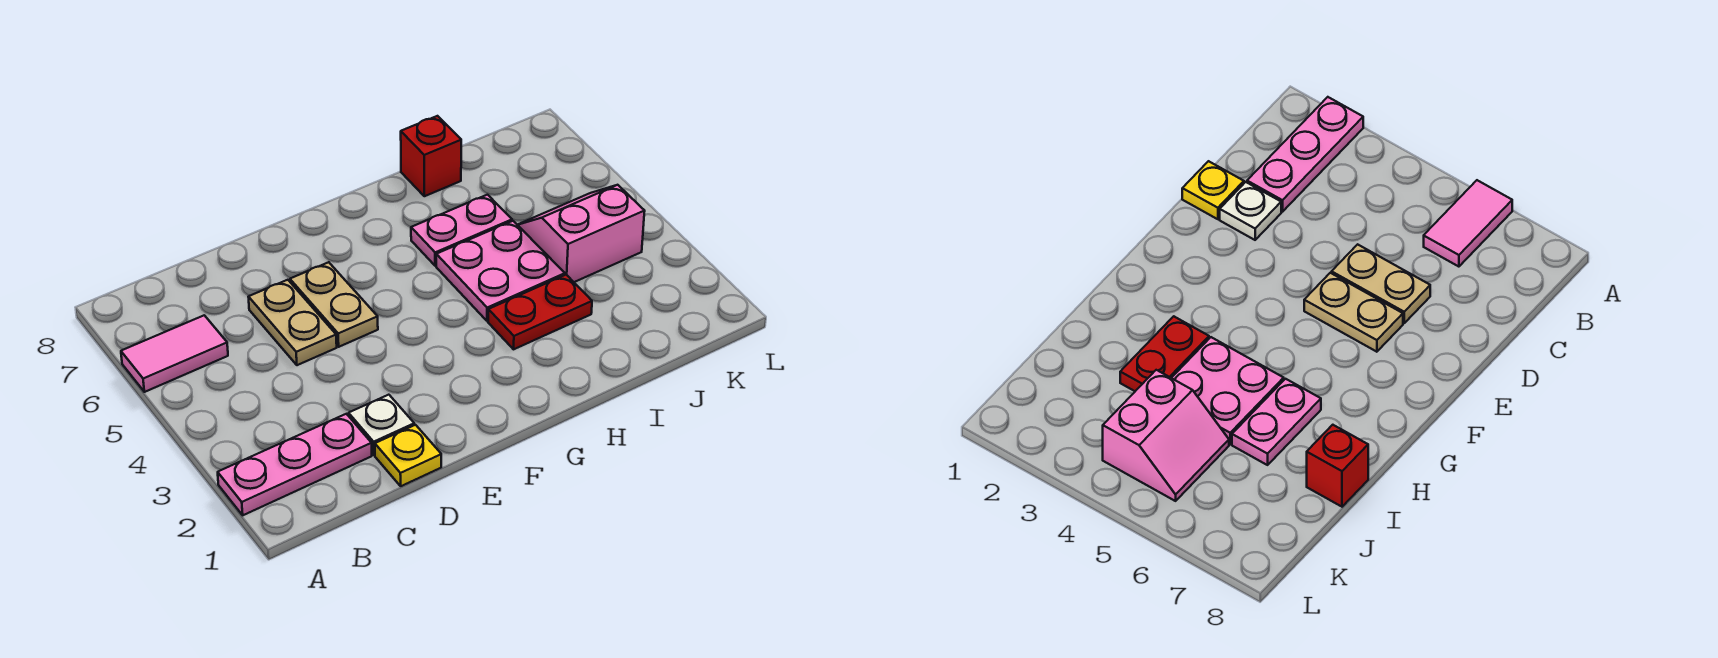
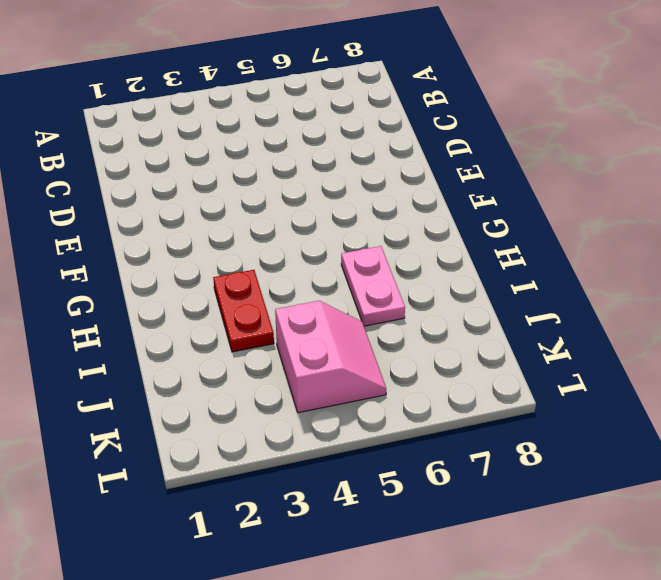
none -> pink 1x3 plate [218,414,372,515]
none -> pink 1x2 tile [121,315,228,392]

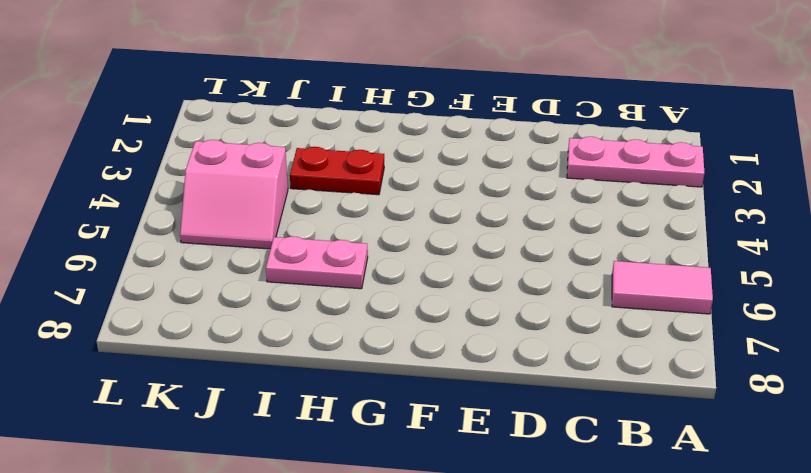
none -> yellow 1x1 plate [375,425,441,486]
none -> white 1x1 plate [349,395,414,455]

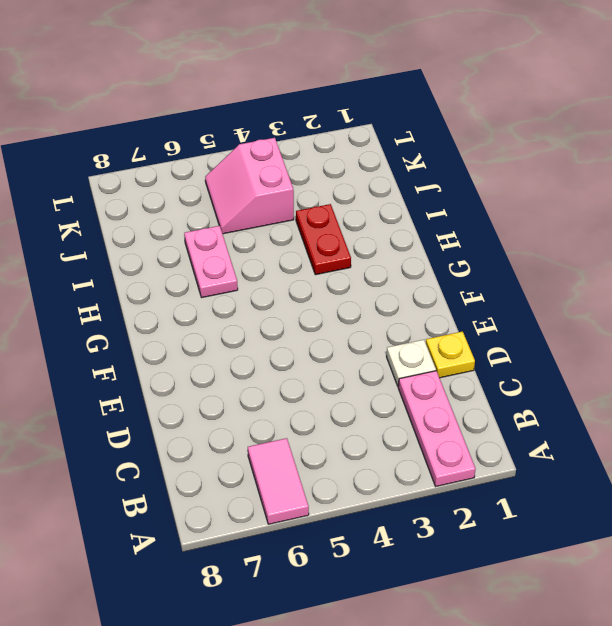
none -> tan 1x2 plate [249,280,337,365]
none -> tan 1x2 plate [290,262,378,347]

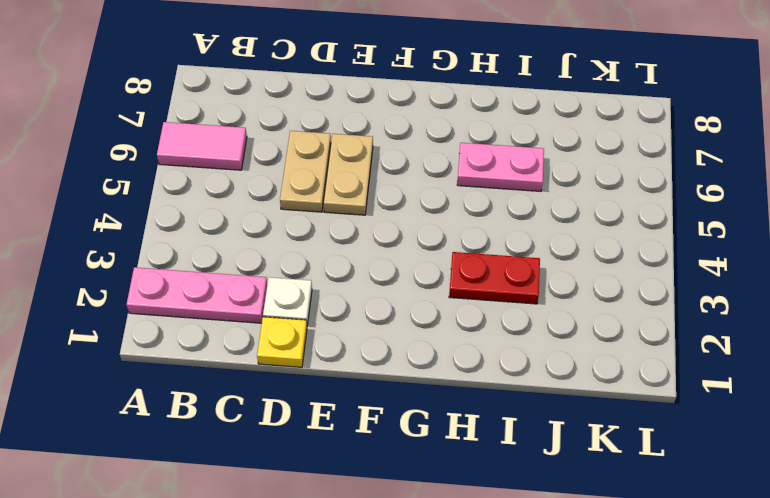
none -> pink 2x2 plate [436,221,565,321]
none -> red 1x1 brick [401,116,461,196]

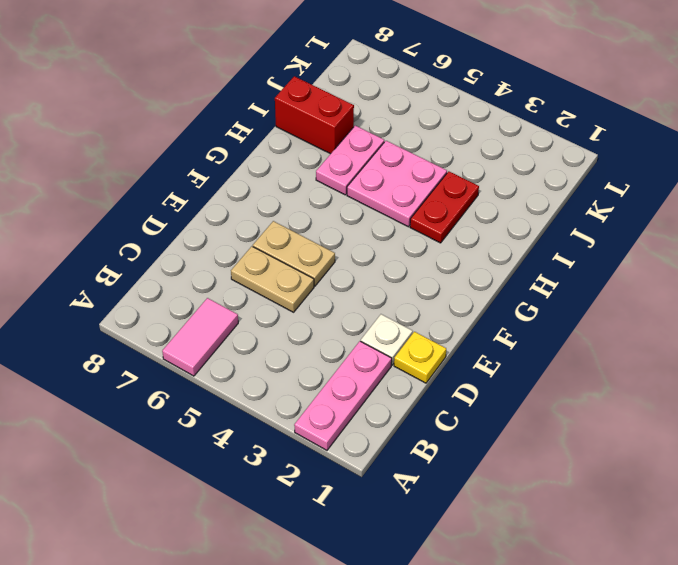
red 1x2 brick [275,76,354,154] -> red 1x1 brick [401,116,461,196]
none -> pink 2x2 slope [518,185,645,282]

